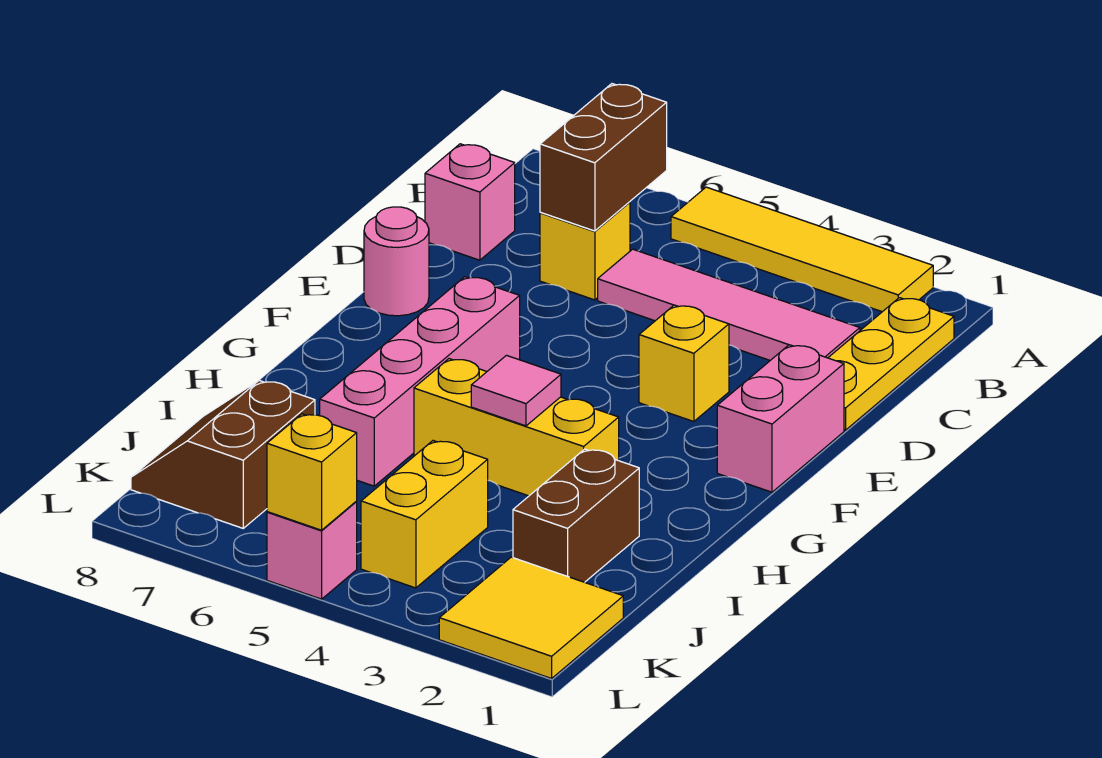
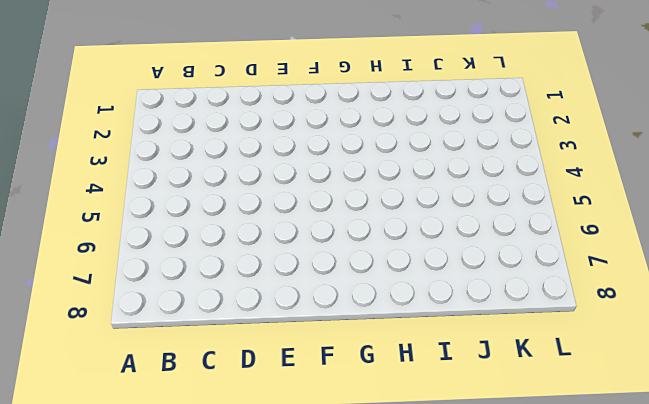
none -> yellow 1x4 tile [671,187,933,312]
none -> yellow 1x3 plate [828,298,954,430]
none -> pink 1x4 tile [598,249,860,360]

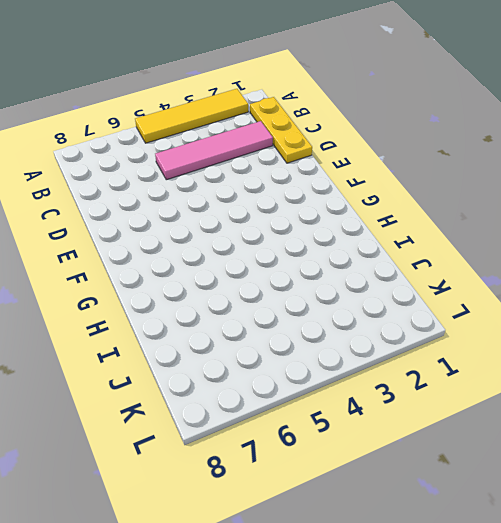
none -> yellow 1x1 brick [540,202,630,300]
none -> pink 1x1 brick [425,144,515,260]
none -> pink 1x2 brick [717,345,844,492]

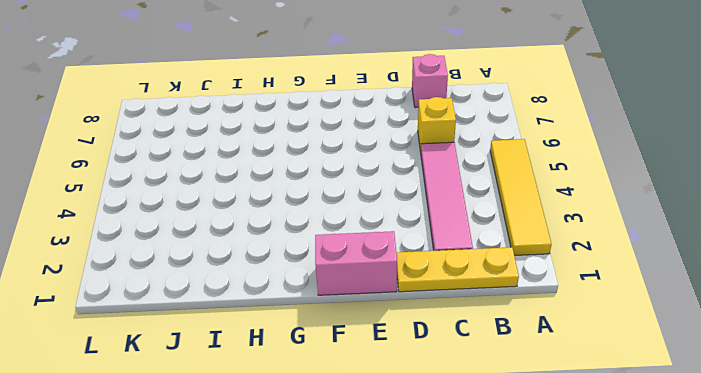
none -> yellow 1x1 brick [639,305,729,422]
none -> pink 1x1 round brick [364,207,429,316]
none -> pink 1x4 brick [320,277,520,486]

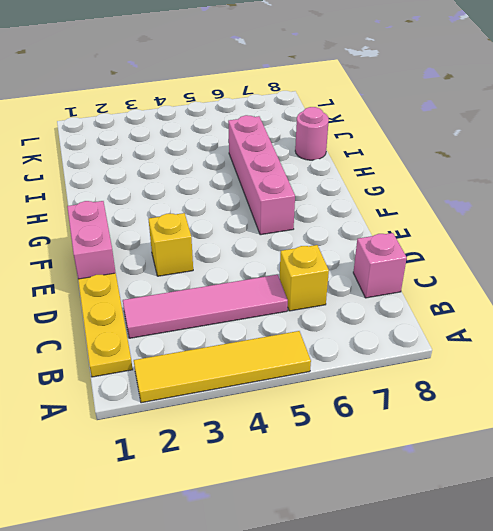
pink 1x1 round brick [295,107,329,160] -> pink 1x1 round brick moved to [364,207,429,316]
none -> yellow 1x3 brick [414,359,619,496]
none -> brown 1x2 brick [513,449,639,582]
none -> yellow 1x2 brick [361,441,488,588]

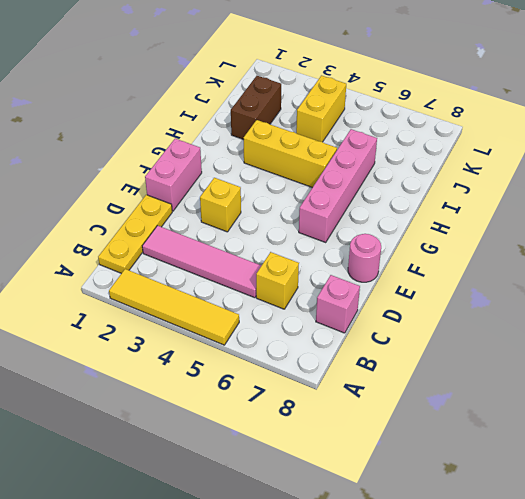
none -> brown 2x2 slope [131,381,315,528]
none -> yellow 2x2 tile [439,557,623,679]
none -> pink 1x1 brick [267,502,357,599]

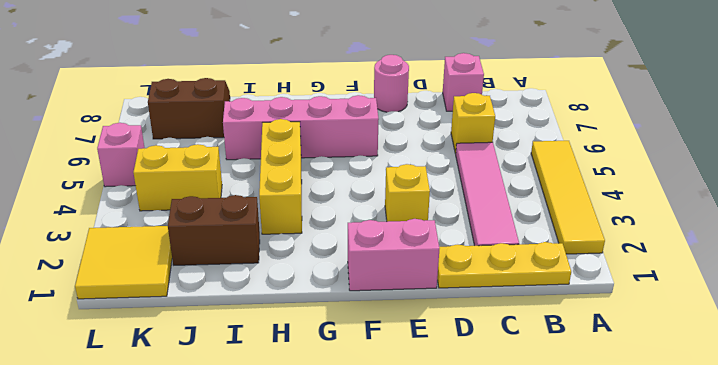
none -> brown 1x2 brick [540,84,667,231]
none -> pink 1x1 tile [471,355,561,426]
none -> yellow 1x1 brick [267,414,357,530]

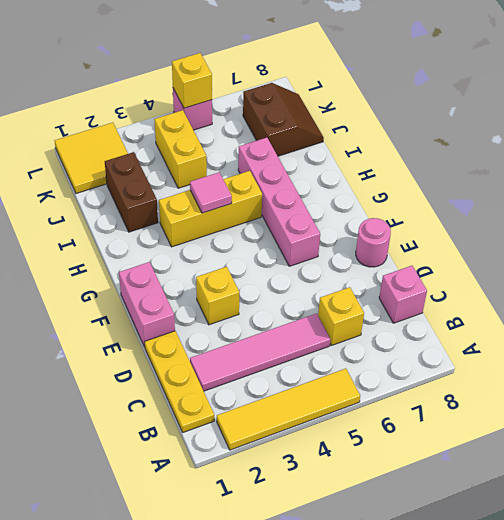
none -> brown 1x2 brick [540,84,667,231]

